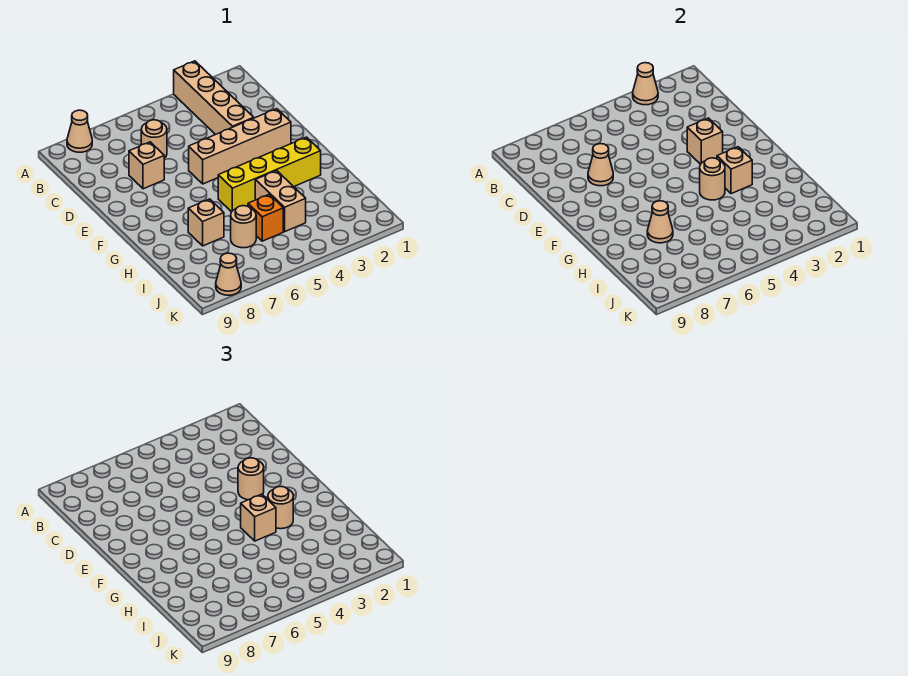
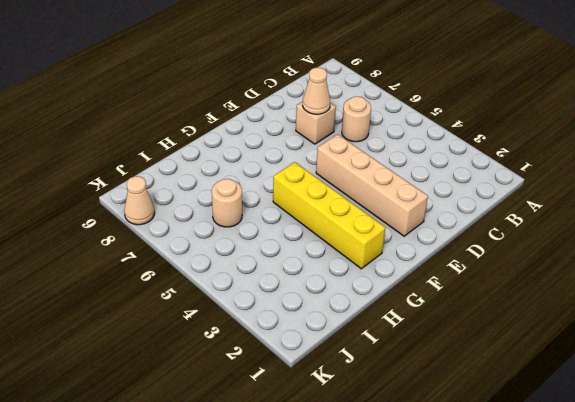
none -> tan 1x4 brick [174,61,254,135]
none -> tan 1x1 cone [67,110,92,152]
none -> tan 1x2 brick [255,171,306,232]

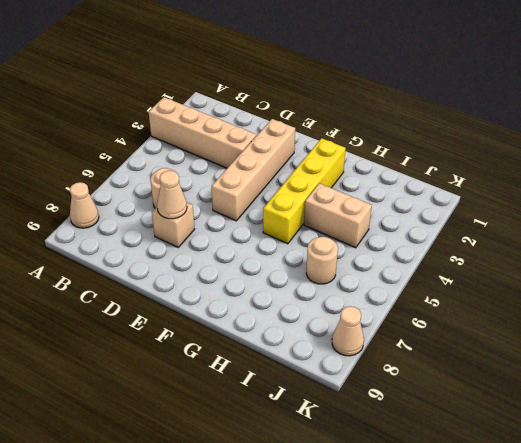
none -> tan 1x1 brick [188,199,224,246]
none -> orange 1x1 brick [248,194,283,241]
none -> tan 1x1 cone [633,63,658,105]

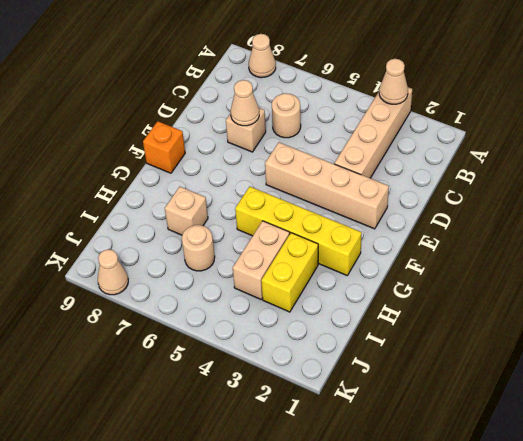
orange 1x1 brick [143,121,185,173] -> orange 1x1 brick moved to [248,194,283,241]
yellow 1x2 brick [261,233,318,312] -> none
none -> tan 1x1 brick [687,118,723,164]
none -> tan 1x1 brick [717,147,752,194]
none -> tan 1x1 round brick [700,158,725,200]

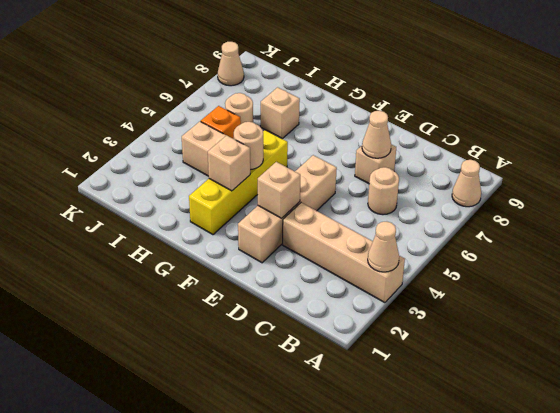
none -> tan 1x1 cone [647,201,673,243]
none -> tan 1x1 round brick [238,458,264,500]
none -> tan 1x1 round brick [268,486,293,529]

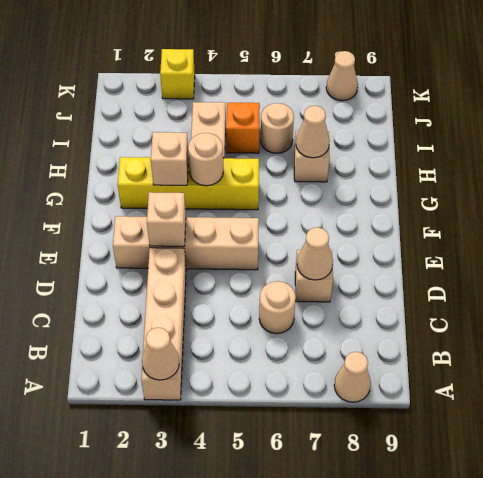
yellow 1x1 brick [160,49,195,99] -> none
none -> tan 1x1 round brick [238,458,264,500]
none -> tan 1x1 round brick [268,486,293,529]
none -> tan 1x1 brick [241,494,276,541]

